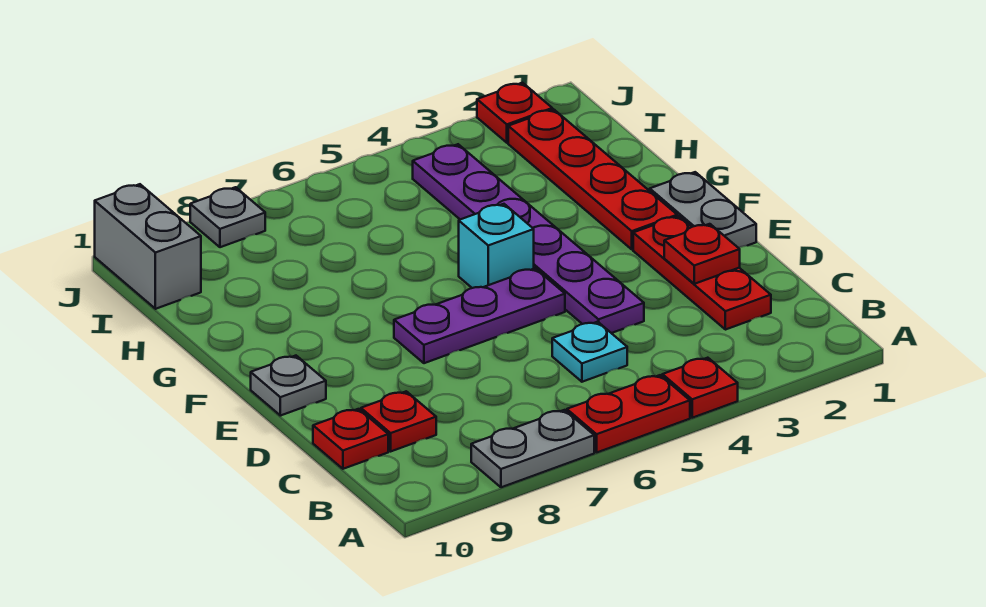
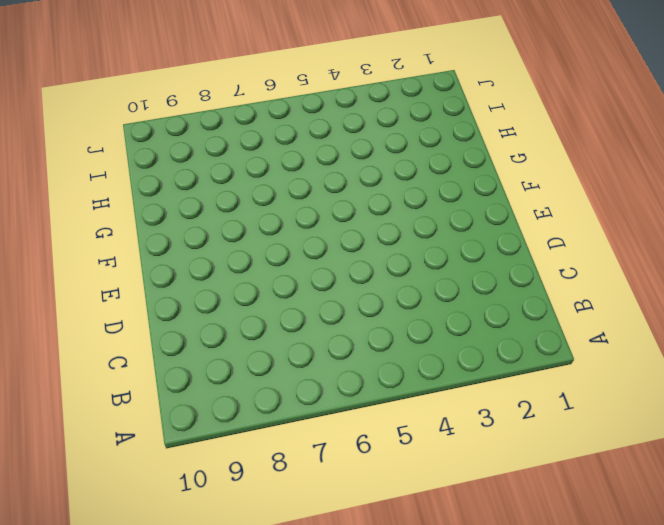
none -> red 1x1 plate [662,358,738,418]
none -> red 1x2 plate [567,375,690,452]
none -> grey 1x2 plate [471,410,594,487]

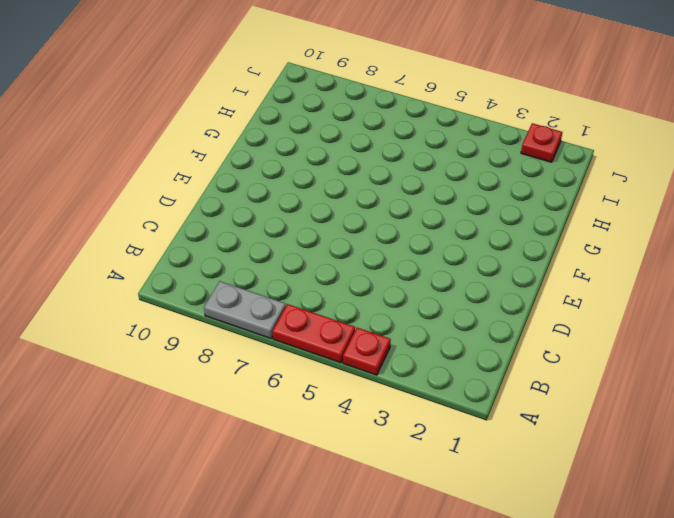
none -> red 1x3 plate [633,216,771,330]
none -> cyan 1x1 plate [552,322,627,382]
none -> red 1x1 plate [361,391,436,451]

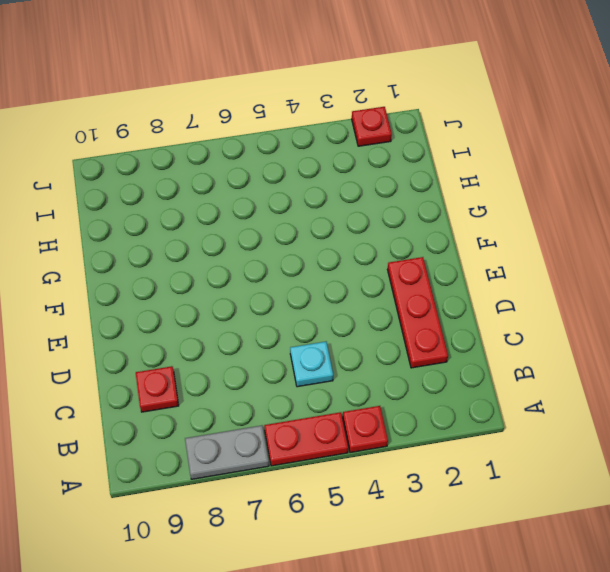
none -> red 1x1 plate [313,409,388,469]
none -> purple 1x6 plate [413,144,644,333]
none -> grey 1x2 plate [650,172,756,248]

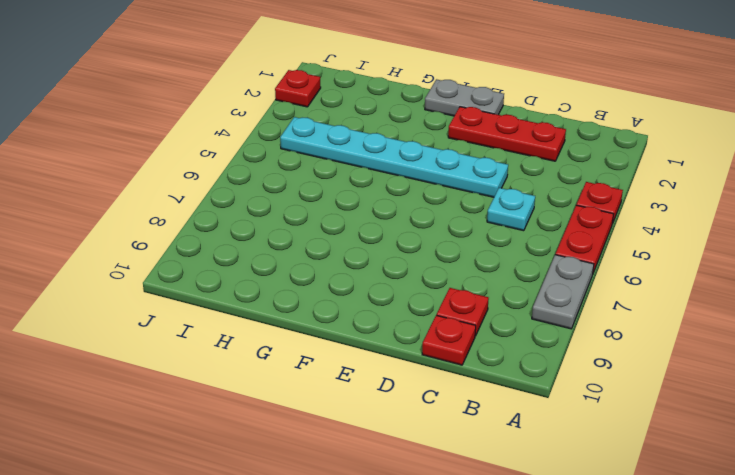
cyan 1x6 plate [280,117,508,197] -> purple 1x6 plate [413,144,644,333]
none -> purple 1x3 plate [394,268,565,363]
none -> grey 1x1 plate [251,356,326,416]
none -> red 1x4 plate [508,109,677,249]

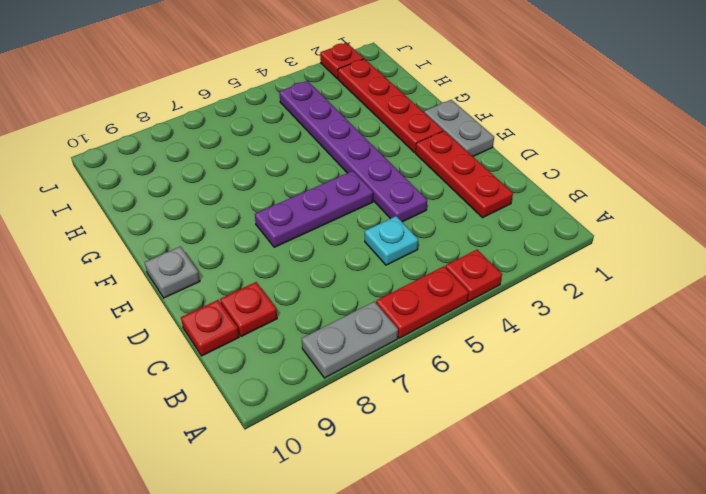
none -> cyan 1x1 brick [459,204,534,288]
none -> grey 1x2 brick [95,184,201,309]
none -> grey 1x1 plate [190,187,265,247]

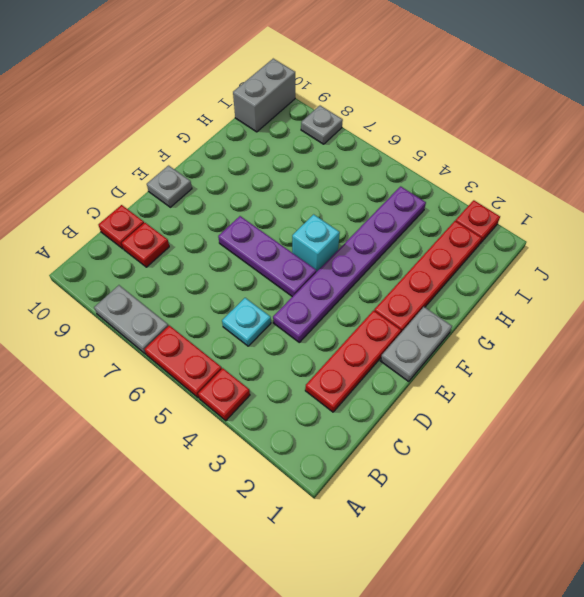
none -> red 1x1 plate [664,224,740,284]

